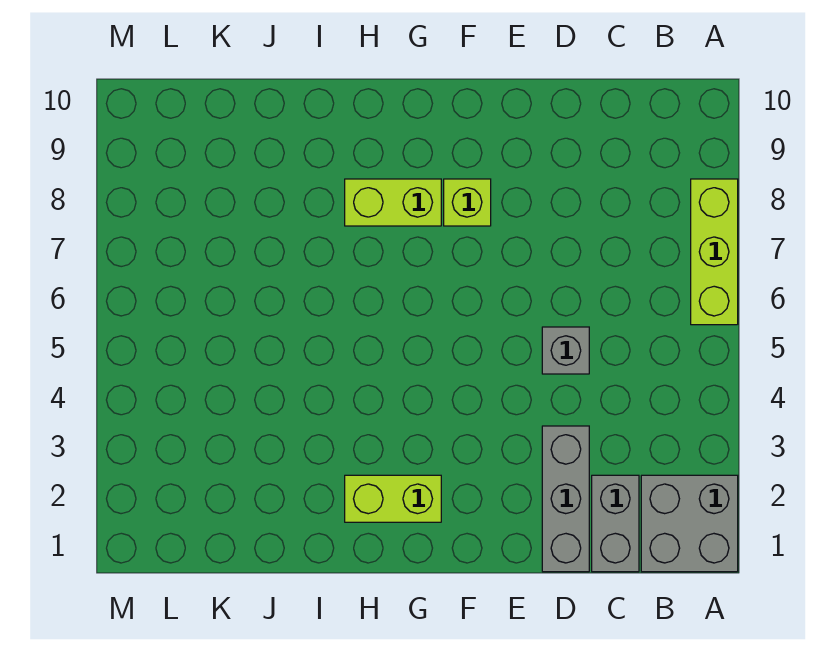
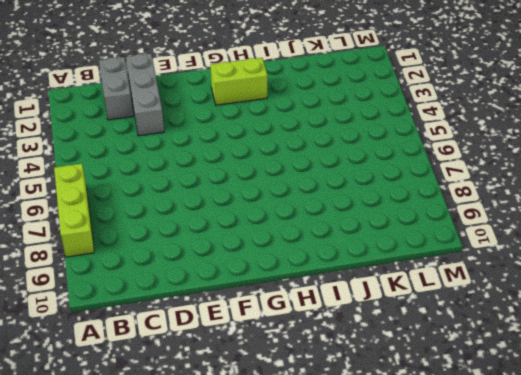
none -> grey 2x2 brick [641,475,738,572]
none -> grey 1x1 brick [542,327,589,374]

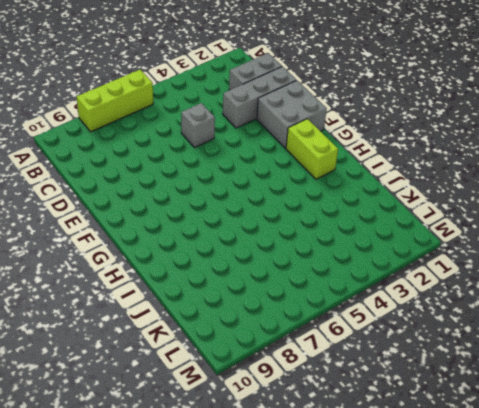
grey 2x2 brick [257,80,327,148] -> grey 2x2 brick moved to [641,475,738,572]
none -> lime 1x1 brick [444,179,491,226]
none -> lime 1x2 brick [345,179,441,226]

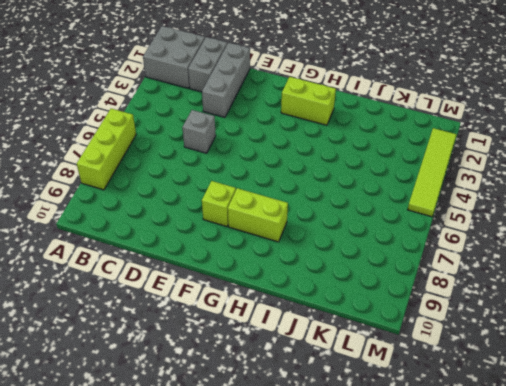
lime 1x4 tile [407,128,457,217] -> none

